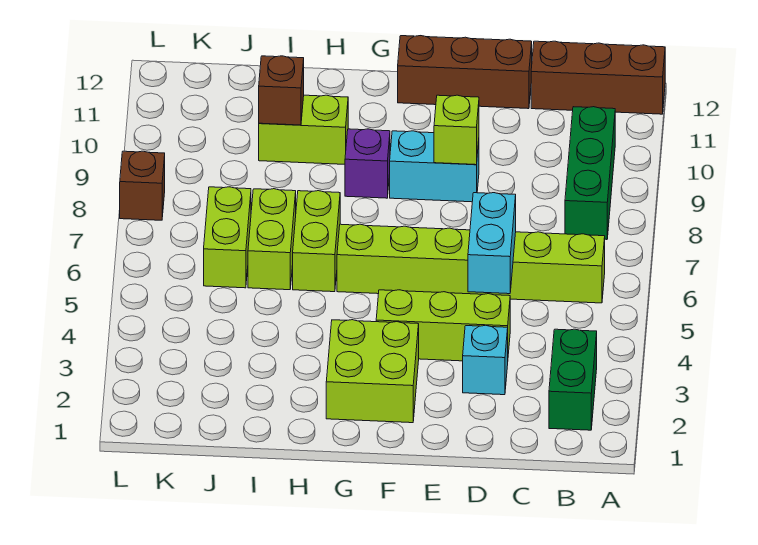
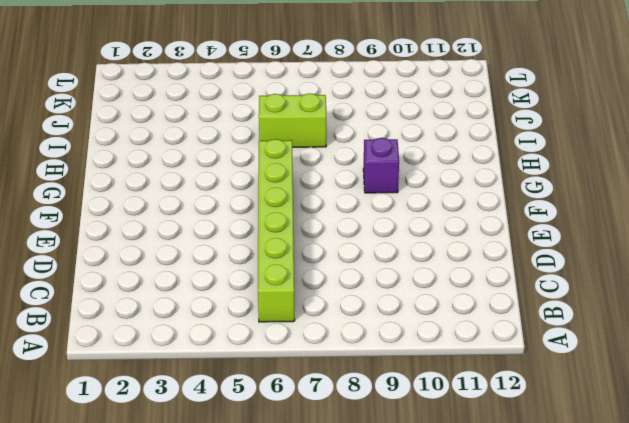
none -> brown 1x3 brick [531,41,665,114]
none -> green 1x2 brick [549,329,597,430]
none -> green 1x3 brick [565,107,615,240]

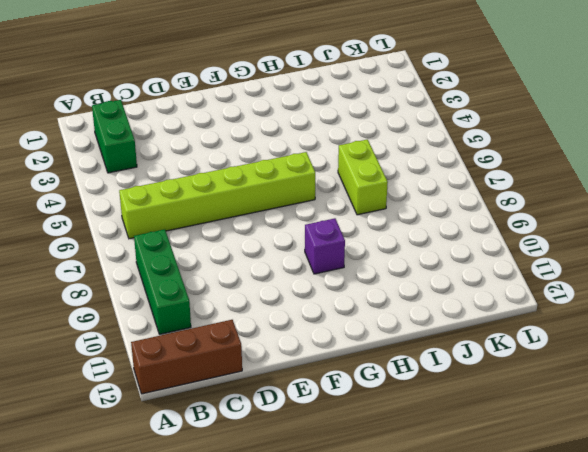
none -> cyan 1x1 brick [463,325,508,395]
none -> lime 1x3 brick [376,290,510,361]
none -> brown 1x3 brick [398,36,532,109]

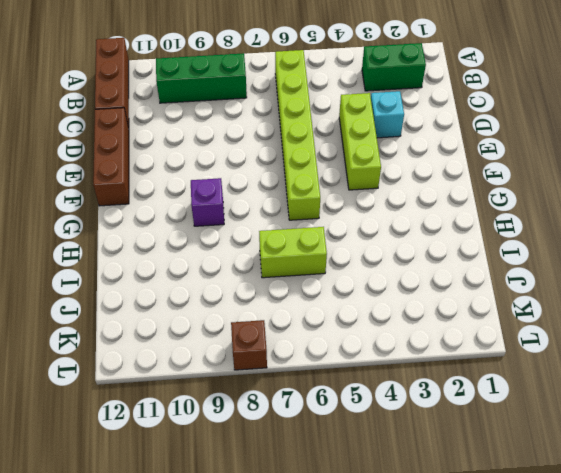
none -> cyan 1x2 brick [390,131,479,202]
none -> lime 2x2 brick [326,320,419,423]
none -> lime 1x2 brick [293,191,340,292]

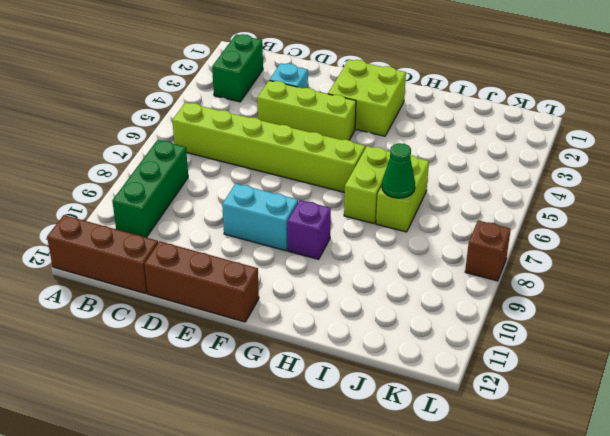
green 1x1 cone [382,143,415,198] -> none
none -> lime 1x2 brick [259,95,348,164]
none -> lime 1x2 brick [204,187,251,288]
none -> cyan 1x2 brick [468,193,516,294]

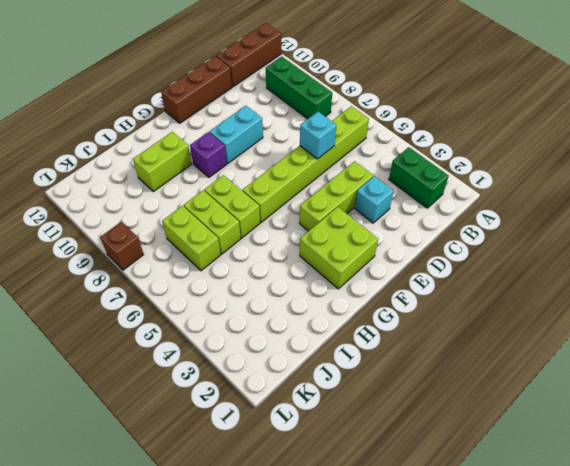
cyan 1x1 brick [300,112,336,159] -> cyan 1x2 brick [468,193,516,294]
none -> lime 1x1 brick [434,95,479,165]
none -> brown 1x1 brick [259,56,304,125]

